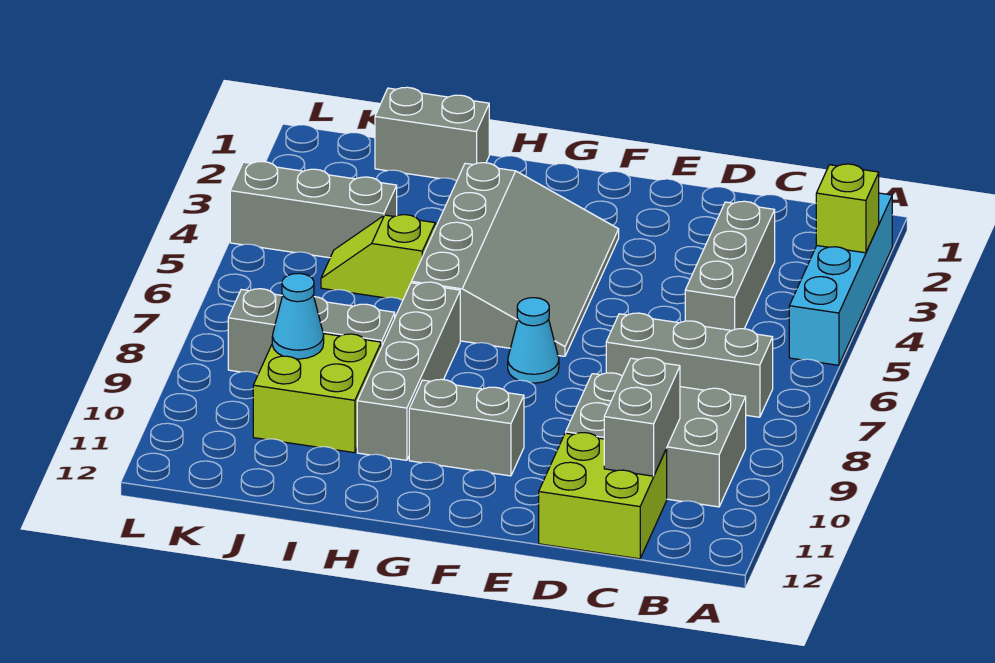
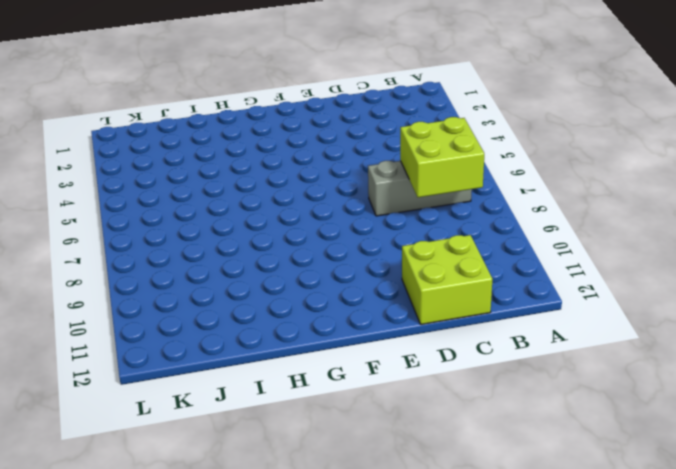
lime 2x2 brick [400,117,484,197] -> lime 2x2 brick moved to [253,334,381,453]
none -> cyan 1x4 brick [789,193,892,365]
none -> grey 2x3 brick [566,373,746,507]
none -> grey 1x3 brick [685,201,775,331]

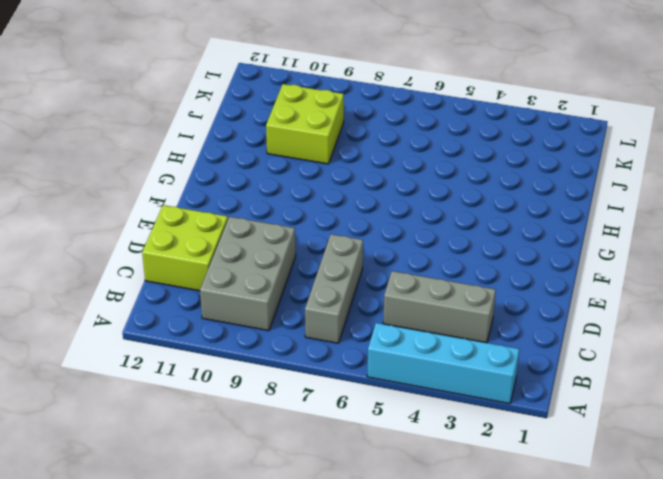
none -> grey 3x4 slope [411,163,619,356]
none -> cyan 1x1 cone [508,298,559,383]
none -> grey 1x2 brick [409,379,524,476]

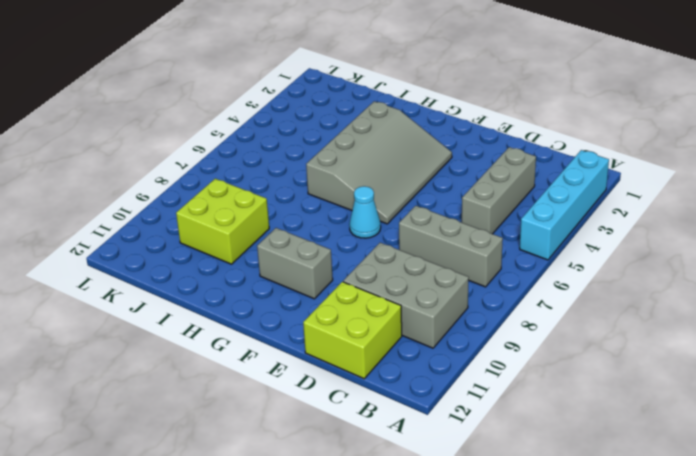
none -> grey 1x4 brick [357,282,460,460]
none -> grey 1x2 brick [375,87,489,181]
none -> lime 1x2 slope [321,215,435,300]

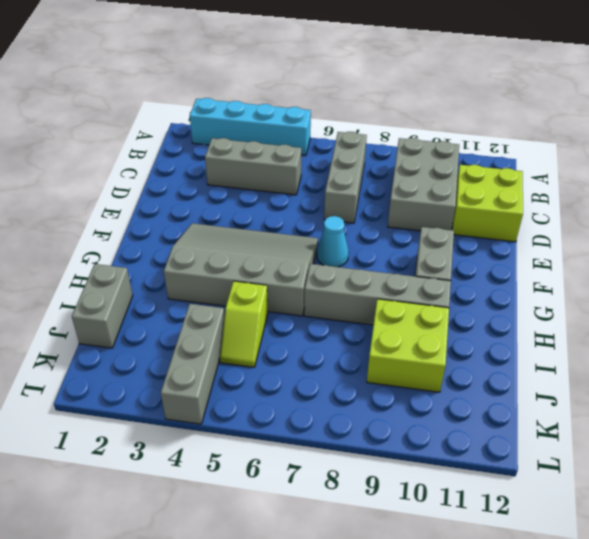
none -> grey 1x3 brick [228,289,395,374]
none -> lime 1x1 brick [816,164,879,253]
none -> grey 1x2 brick [604,358,680,476]

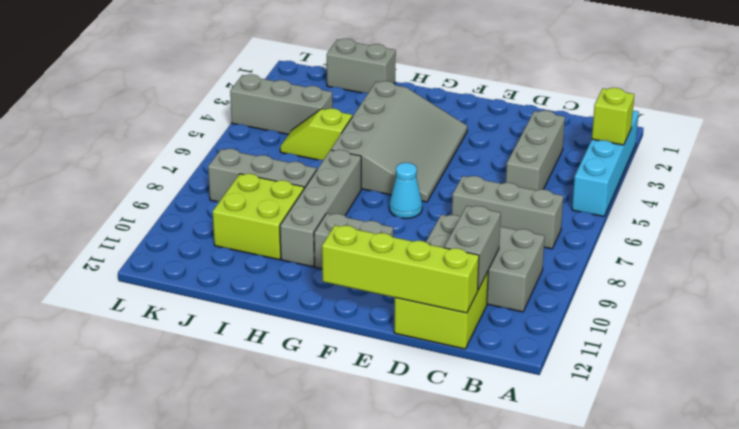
lime 1x4 brick [322,225,479,313] -> none
none -> cyan 1x1 cone [272,273,324,359]

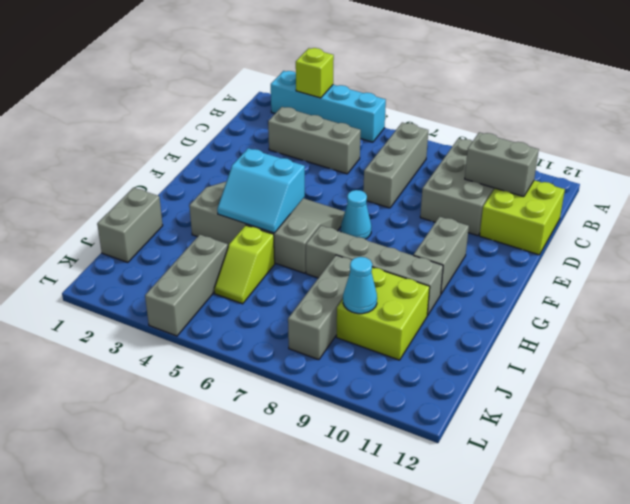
cyan 2x2 slope [217,148,305,233] -> none

